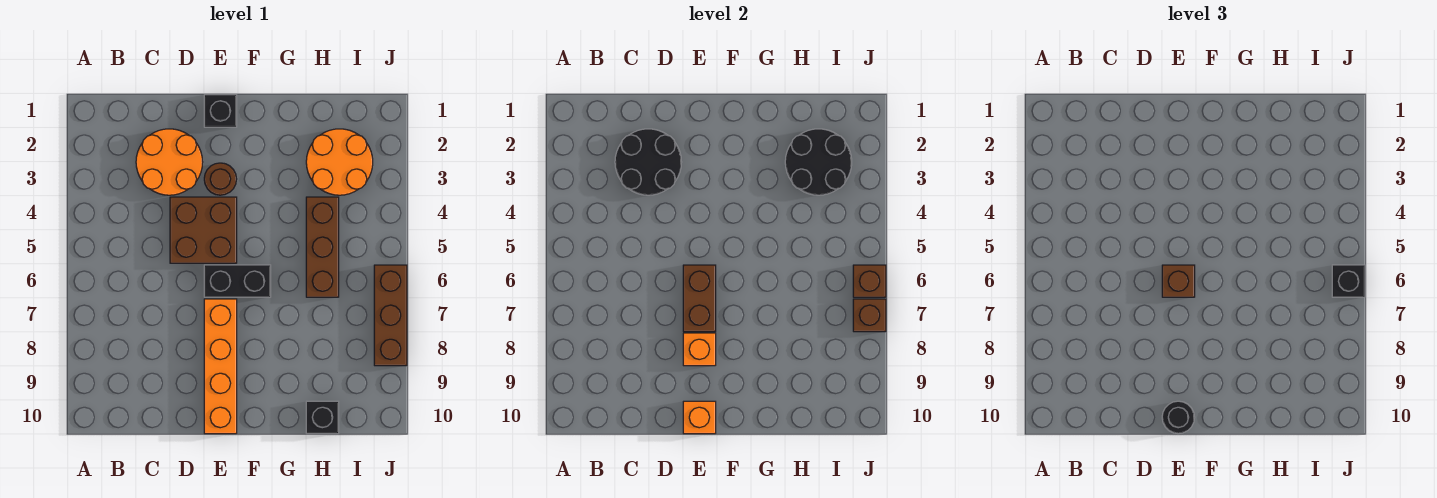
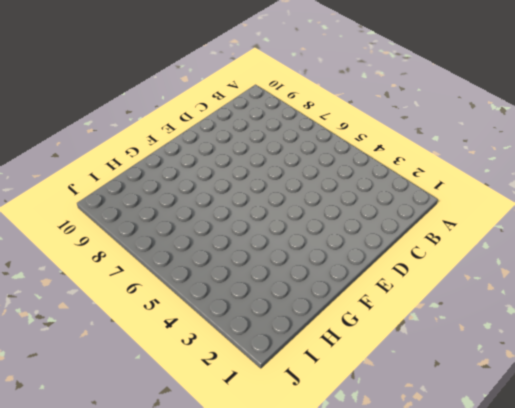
none -> orange 2x2 round brick [136,129,203,195]
none -> brown 2x2 brick [170,197,237,263]
none -> black 1x1 brick [204,95,237,127]

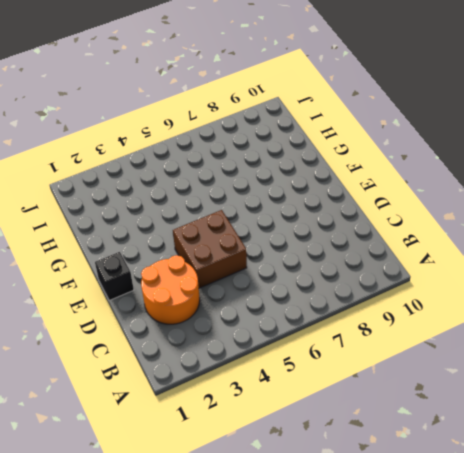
none -> brown 1x1 round brick [204,163,237,195]
none -> black 1x2 brick [204,265,271,297]
none -> orange 1x4 brick [204,299,237,434]

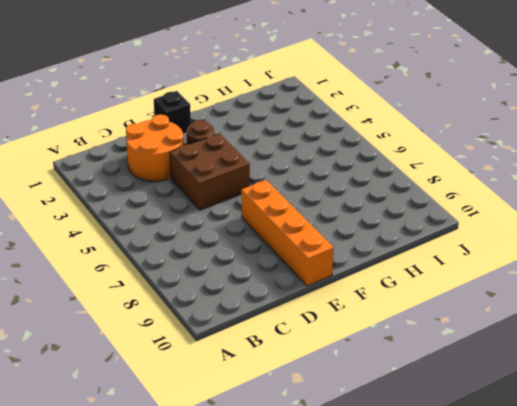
none -> black 1x2 brick [204,265,271,297]
none -> orange 2x2 round brick [306,129,373,195]
none -> brown 1x3 brick [306,197,339,297]

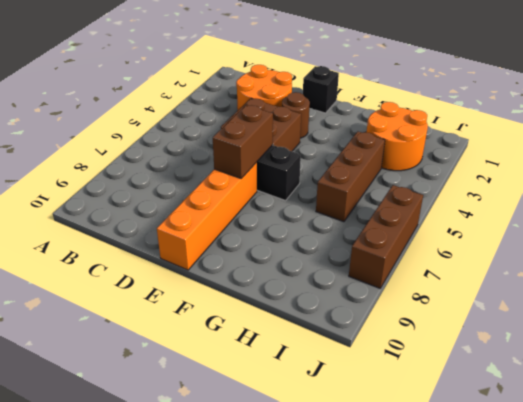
none -> black 1x1 brick [306,401,339,434]
none -> black 2x2 round brick [615,129,682,195]
none -> orange 1x1 brick [683,333,716,366]

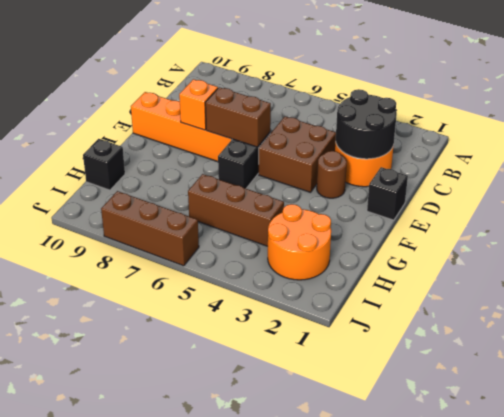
none -> orange 1x1 brick [683,401,716,434]
none -> black 2x2 round brick [785,129,852,195]
none -> brown 1x1 brick [853,265,886,297]

